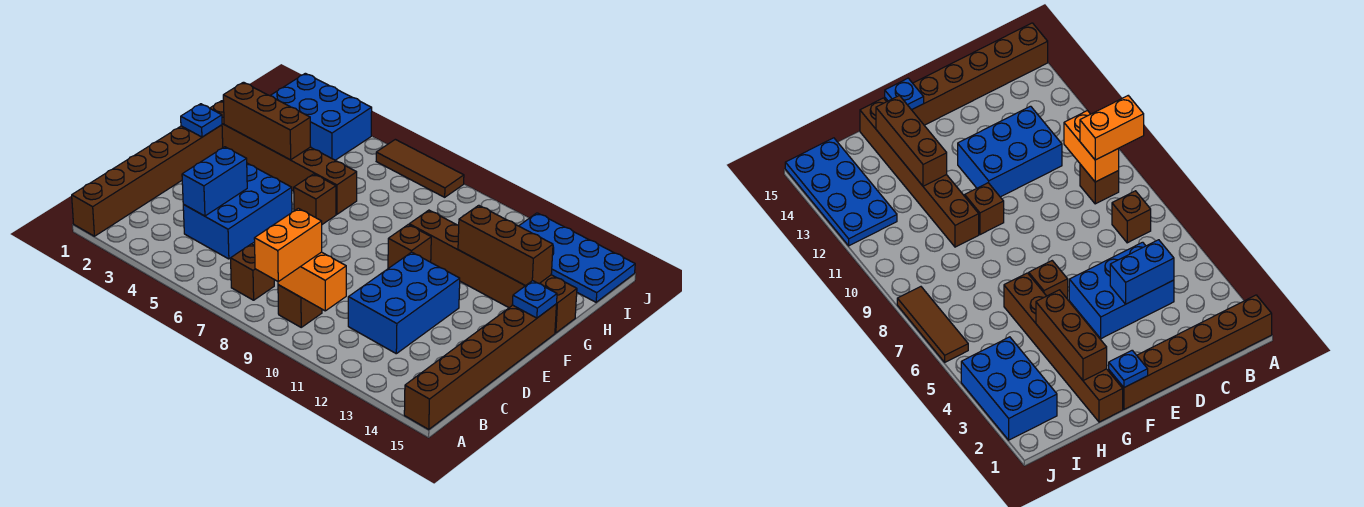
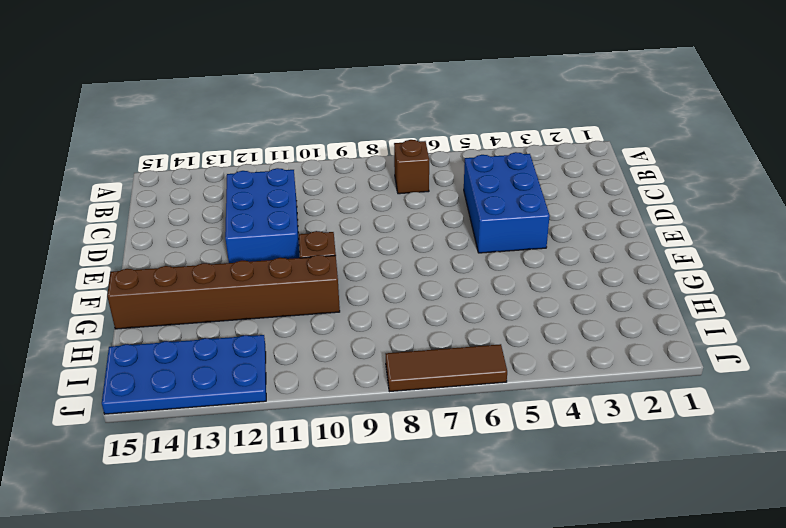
none -> brown 1x6 brick [72,125,223,236]
none -> brown 1x6 brick [404,304,556,429]
none -> brown 1x1 brick [278,285,322,327]

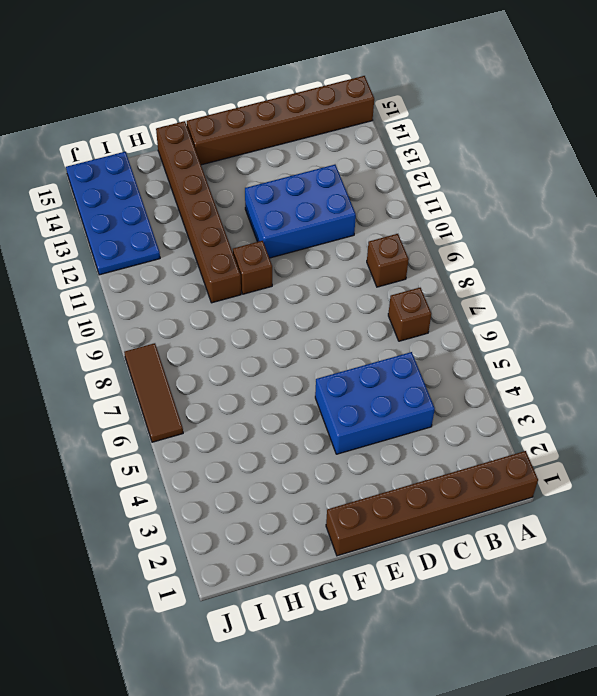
none -> brown 1x1 brick [294,174,336,224]
none -> brown 1x6 brick [210,101,357,214]
none -> blue 2x3 brick [270,73,372,160]

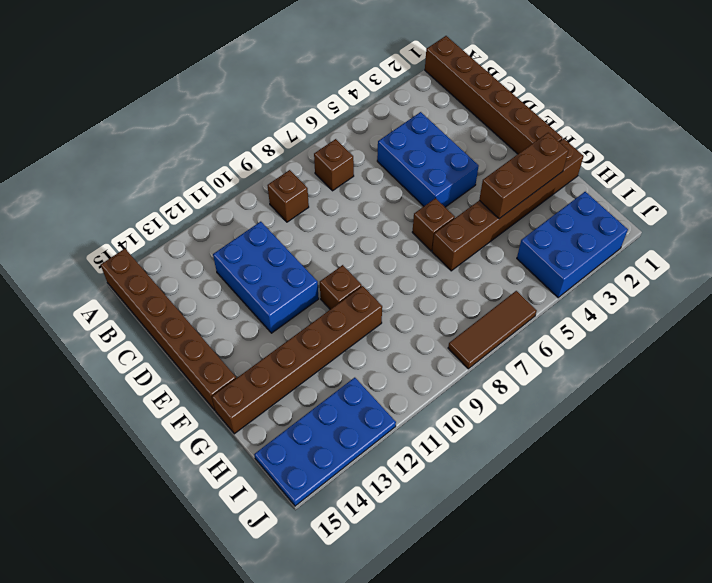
none -> orange 1x2 brick [278,252,346,311]
none -> blue 1x2 brick [182,147,247,216]
none -> blue 1x1 plate [181,104,222,137]

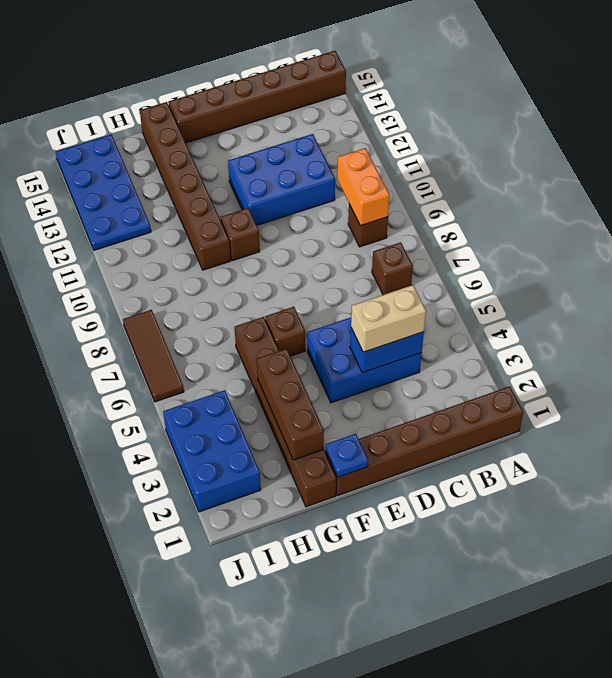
tan 1x2 brick [351,285,426,352] -> none
none -> blue 1x1 plate [512,281,557,318]
none -> brown 1x3 brick [458,205,553,286]
none -> orange 1x2 brick [254,208,322,281]

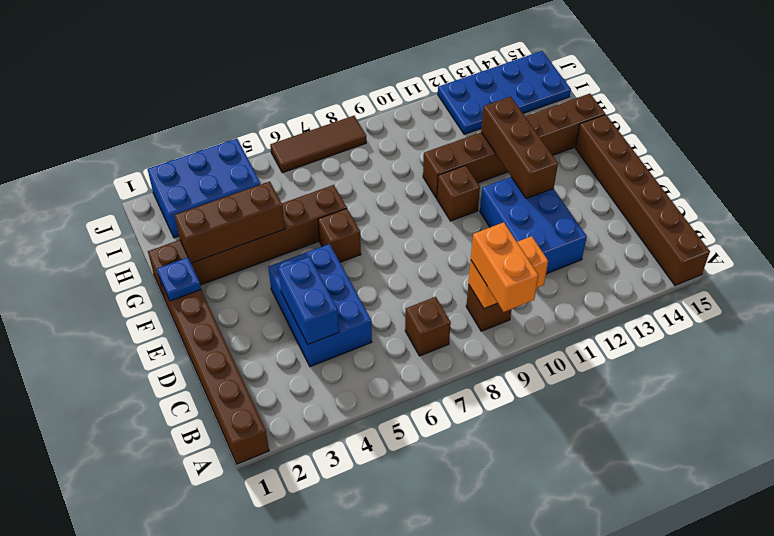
brown 1x3 brick [481,97,558,199] -> brown 1x3 brick turned to [458,205,553,286]
none -> blue 1x1 plate [512,281,557,318]

